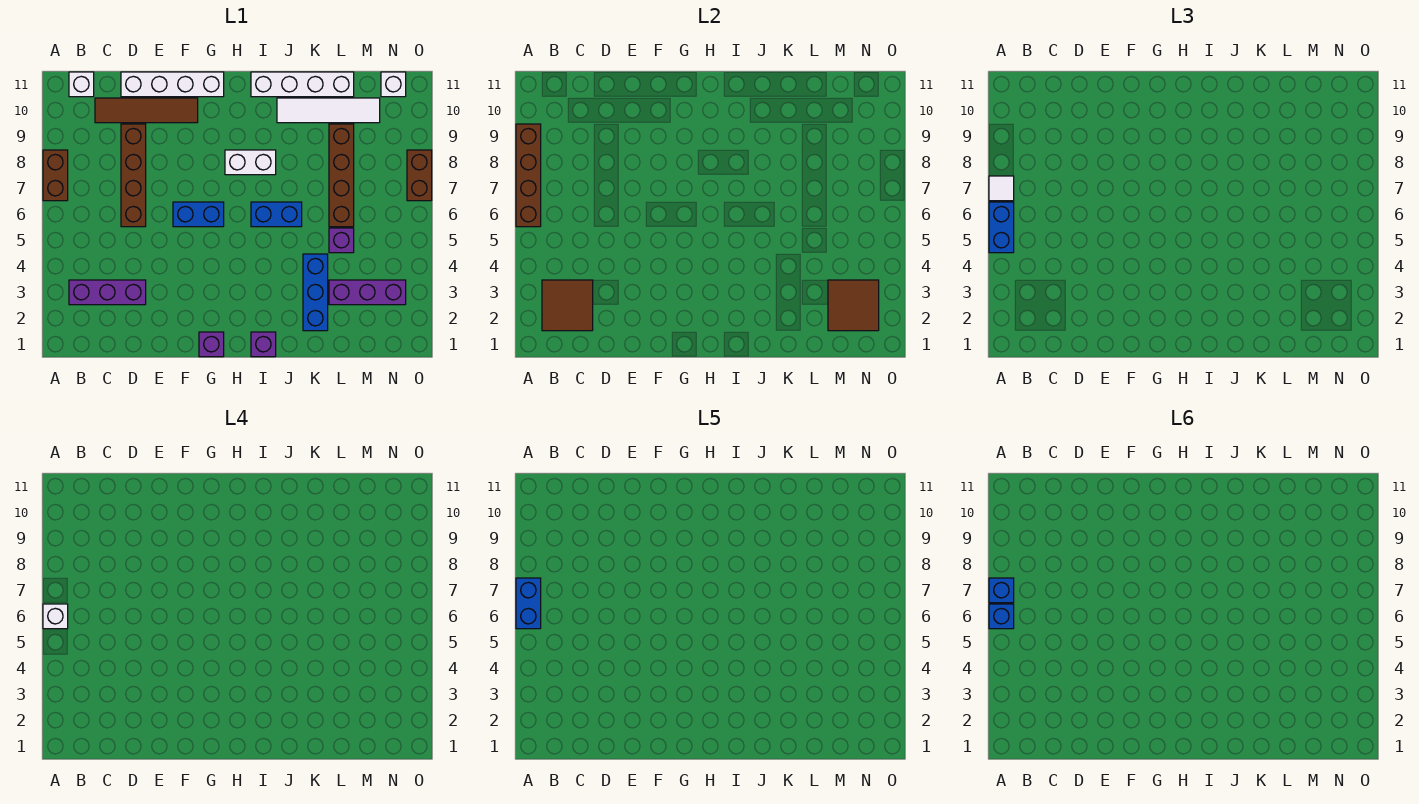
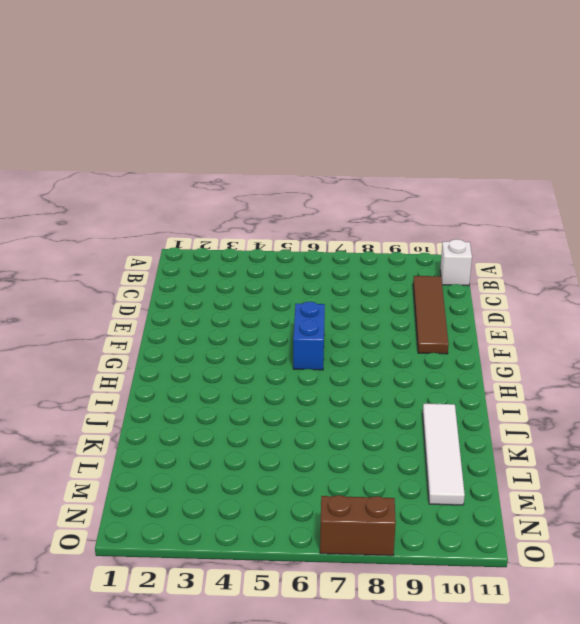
none -> brown 1x2 brick [43,150,68,201]
none -> purple 1x3 brick [69,280,146,305]
none -> brown 1x4 brick [121,124,146,227]

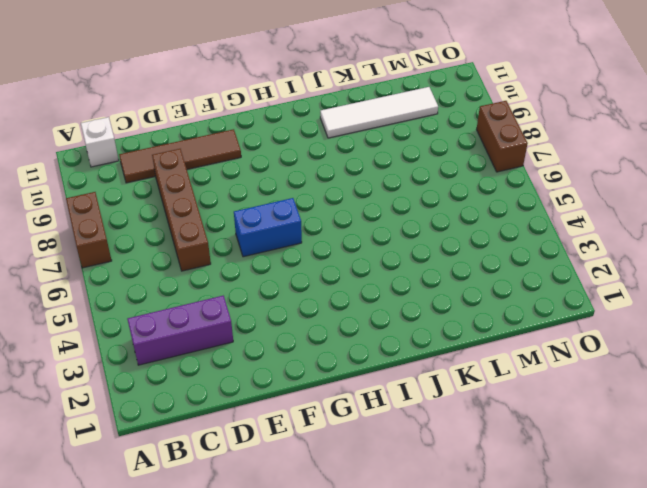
none -> white 1x4 brick [121,72,224,97]
none -> purple 1x1 brick [199,332,224,357]
none -> white 1x2 brick [225,150,276,175]

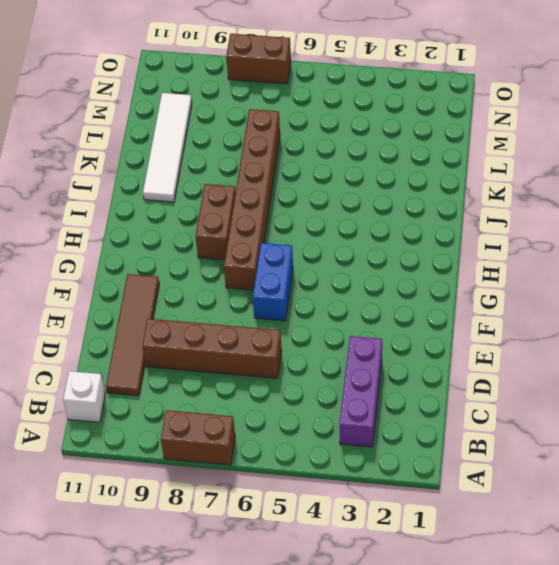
brown 1x6 brick [224,109,280,290] -> brown 1x4 brick [329,124,354,227]
brown 1x2 brick [196,184,236,260] -> white 1x2 brick [225,150,276,175]
none -> white 1x4 brick [121,72,224,97]
none -> purple 1x1 brick [199,332,224,357]
none -> purple 1x1 brick [251,332,276,357]

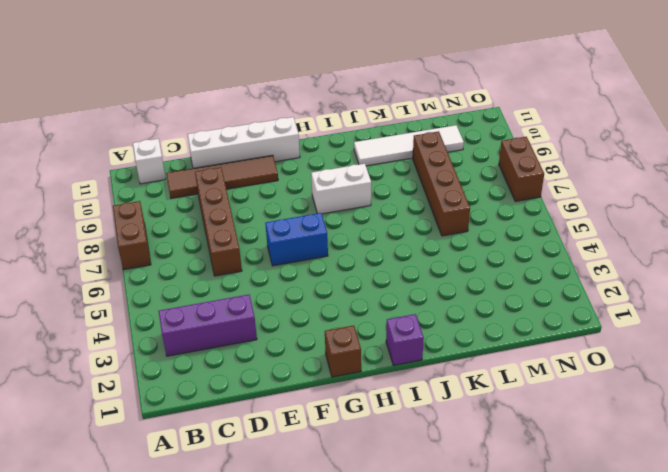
brown 1x1 brick [325,325,361,377] -> purple 1x1 brick [199,332,224,357]
none -> blue 1x2 brick [251,202,302,227]
none -> white 1x4 brick [251,72,354,97]
none -> blue 1x3 brick [303,254,328,331]

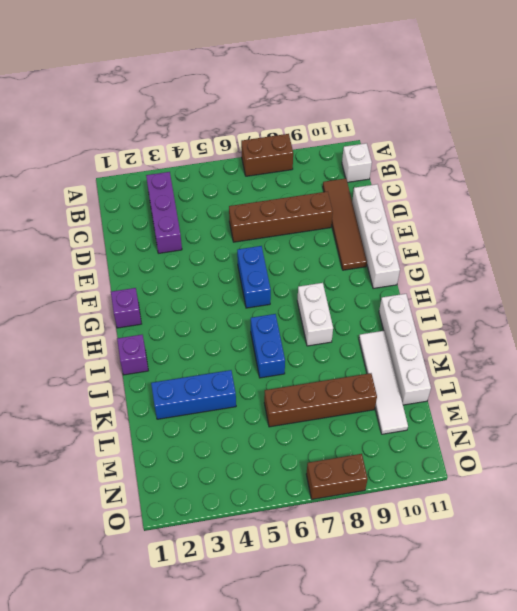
none -> purple 1x3 brick [329,280,406,305]
none -> purple 1x1 brick [329,228,354,253]
none -> white 1x1 brick [381,72,406,97]

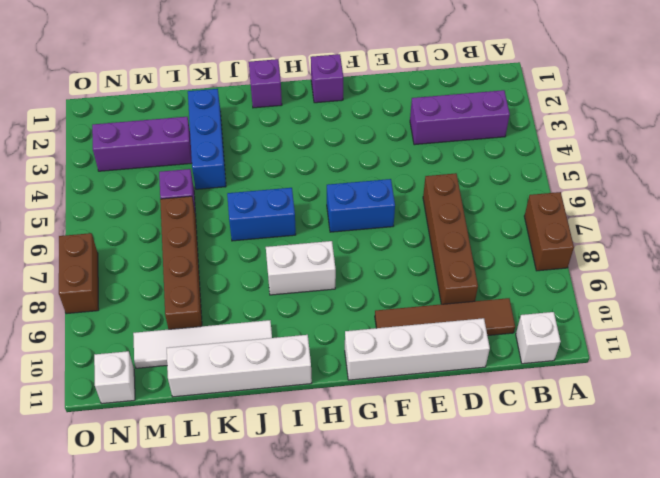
none -> brown 1x4 brick [516,124,541,227]
none -> brown 2x2 tile [542,280,593,331]
none -> brown 2x2 tile [828,280,879,331]

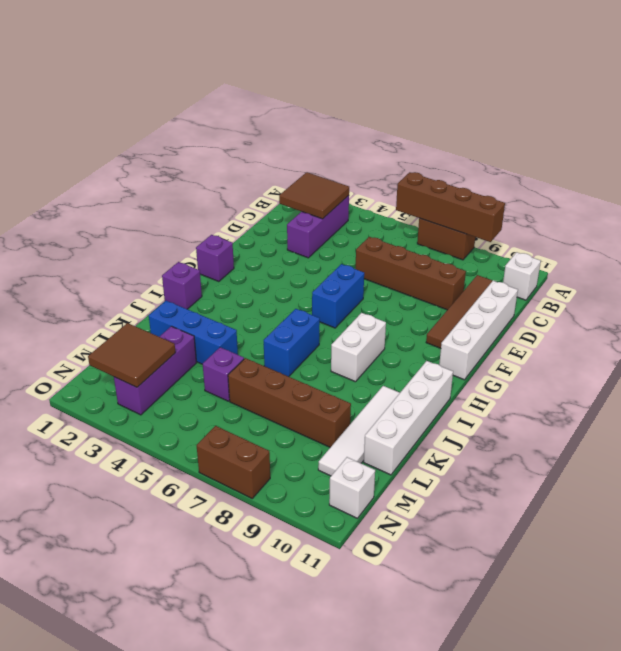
none -> blue 1x2 brick [989,202,1014,253]
none -> white 1x1 tile [989,176,1014,201]
none -> white 1x1 brick [43,604,68,629]

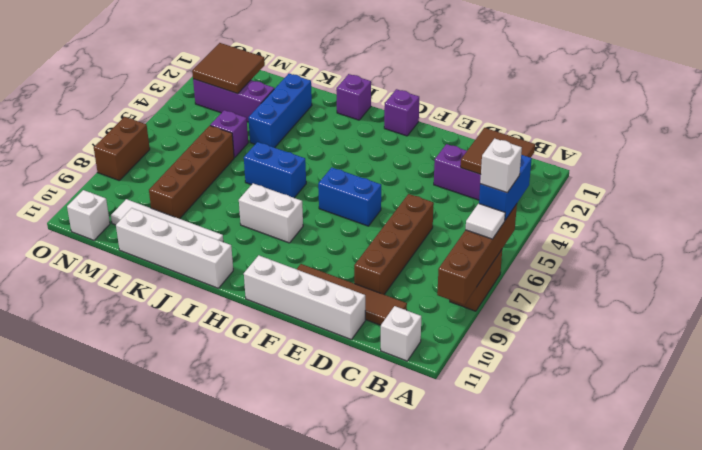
none -> blue 1x2 brick [516,578,541,629]
none -> blue 1x1 brick [989,604,1014,629]
none -> blue 1x1 brick [989,578,1014,603]

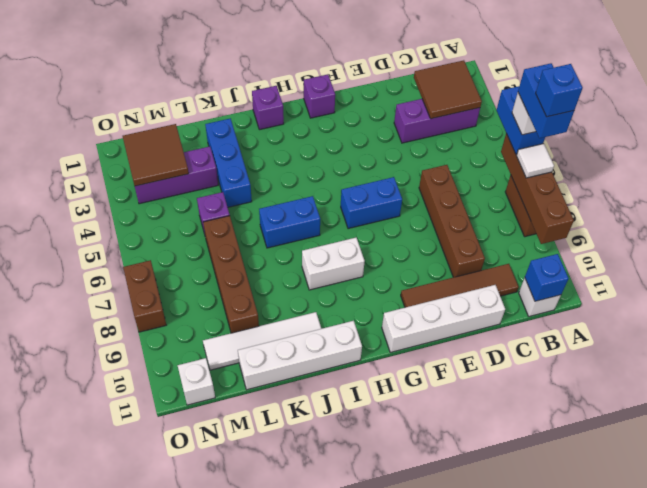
blue 1x1 brick [525,254,569,301] -> blue 1x1 brick moved to [989,604,1014,629]

